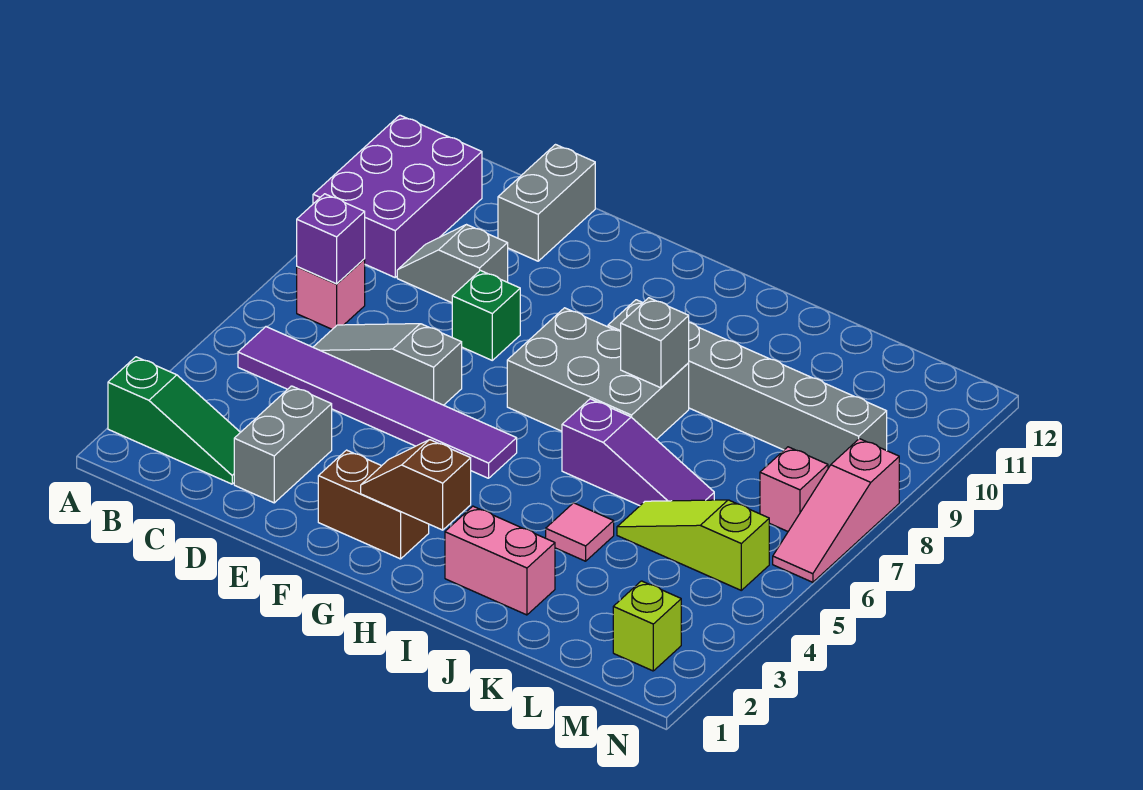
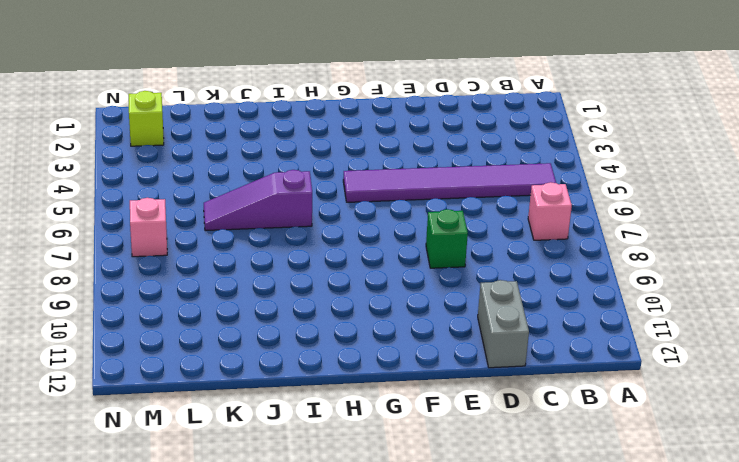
none -> green 1x3 slope [108,357,240,484]
none -> purple 2x3 brick [313,115,482,277]
none -> grey 1x3 slope [313,324,462,405]

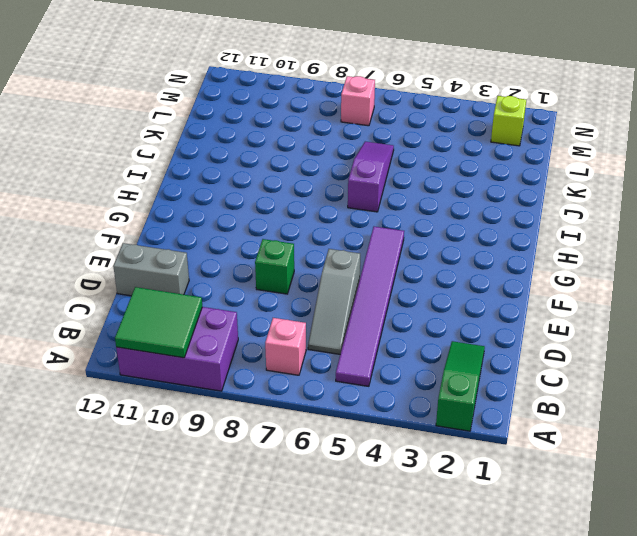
green 2x2 tile [115,287,202,358] -> none
none -> grey 1x2 slope [397,225,508,303]
none -> grey 1x2 brick [234,386,332,503]
none -> brown 1x2 brick [318,450,429,559]

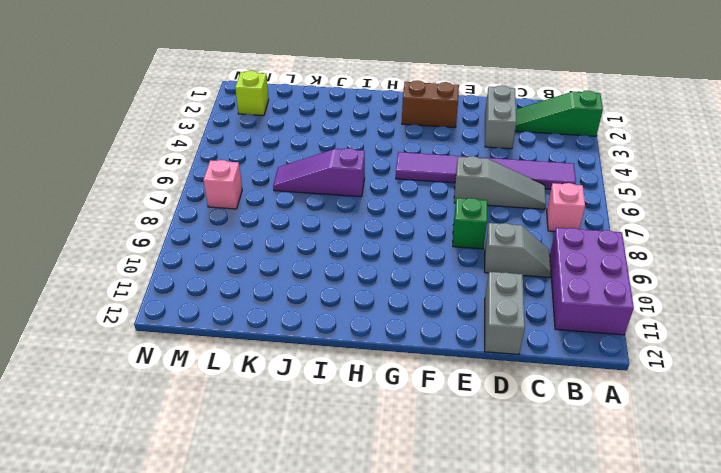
none -> grey 2x3 brick [507,308,689,439]
none -> grey 1x6 brick [608,300,887,468]
none -> pink 1x2 brick [445,506,555,615]

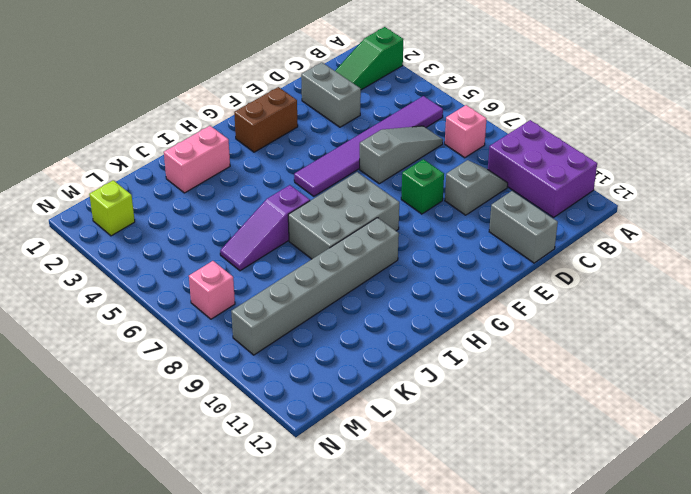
none -> pink 1x1 tile [546,503,614,561]
none -> lime 1x3 slope [617,500,769,590]
none -> pink 1x3 slope [773,439,899,582]

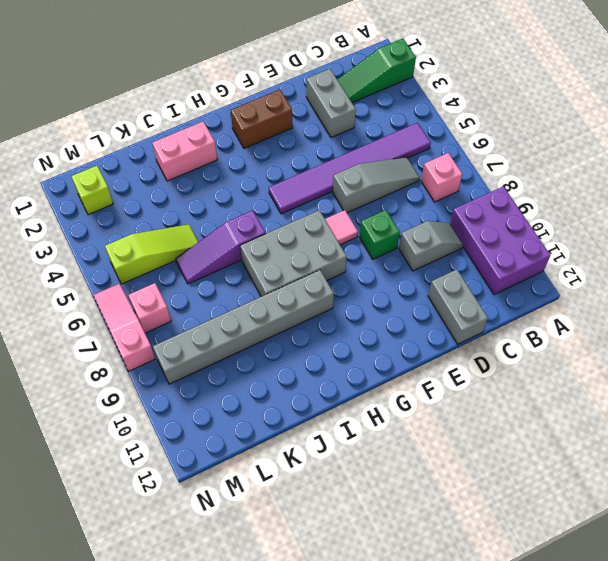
pink 1x1 tile [325,210,358,245] -> pink 1x1 tile moved to [546,503,614,561]
none -> purple 1x1 brick [297,194,365,284]
none -> brown 1x2 slope [361,440,471,530]
none -> grey 1x1 brick [621,298,689,388]

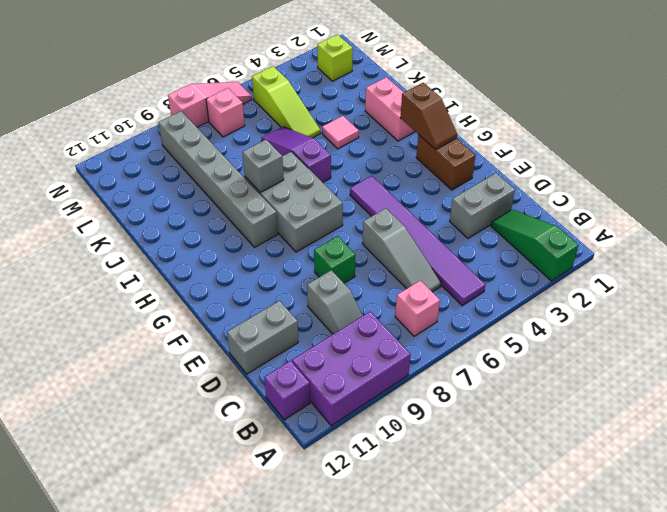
purple 1x1 brick [264,361,310,420] -> purple 1x1 brick moved to [297,194,365,284]

